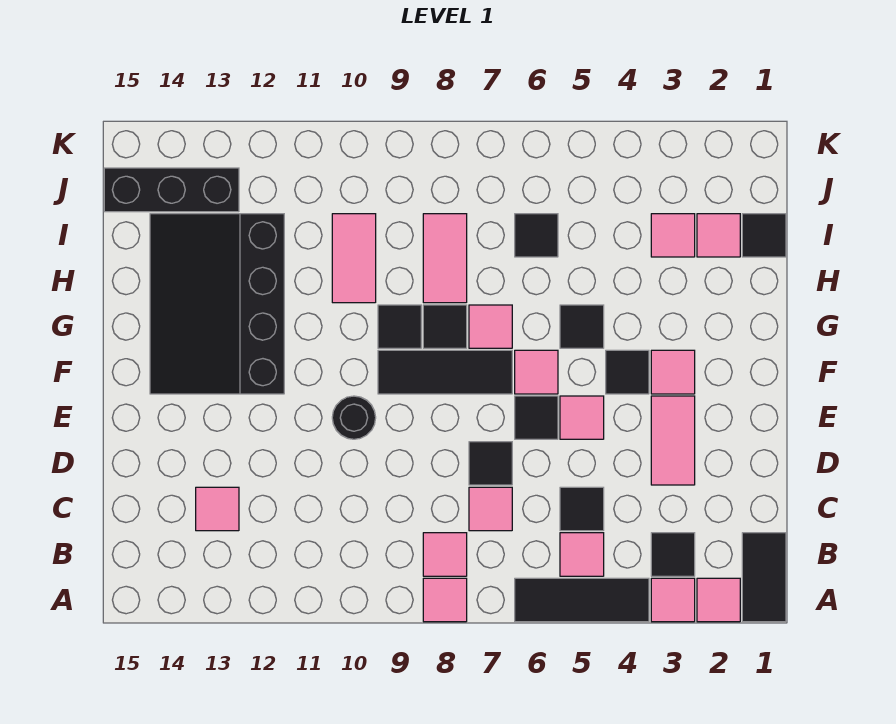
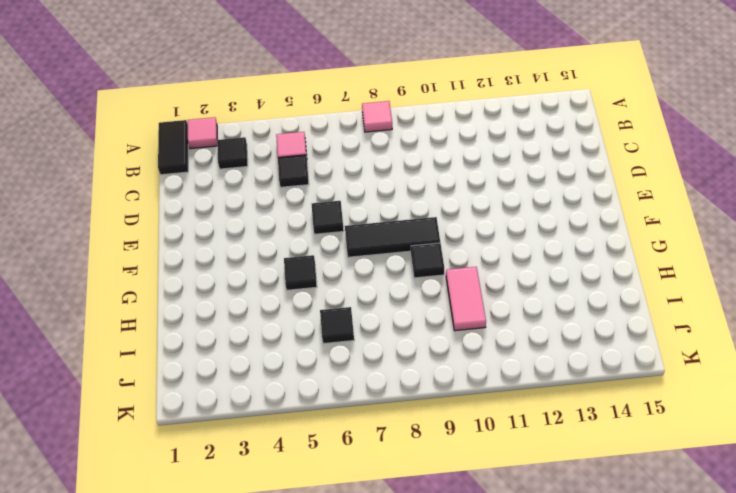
none -> pink 1x1 tile [651,578,695,622]
none -> black 1x3 tile [515,578,649,622]
none -> pink 1x1 tile [423,533,467,576]
none -> pink 1x1 tile [469,487,512,531]

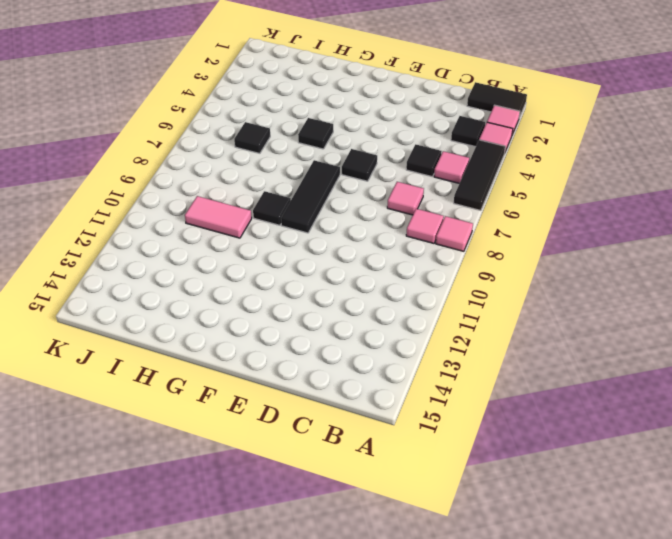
none -> pink 1x1 tile [196,487,239,531]
none -> pink 1x2 tile [651,396,695,485]
none -> black 1x1 tile [469,442,512,485]
none -> pink 1x1 tile [560,396,604,439]

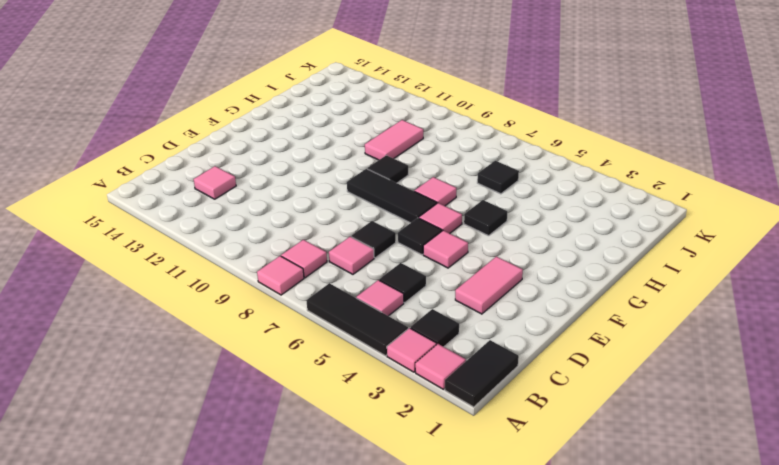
none -> black 1x1 round brick [332,396,376,439]
none -> pink 1x1 tile [651,350,695,394]
none -> black 1x1 tile [606,350,649,394]
none -> black 3x4 slope [150,214,284,394]

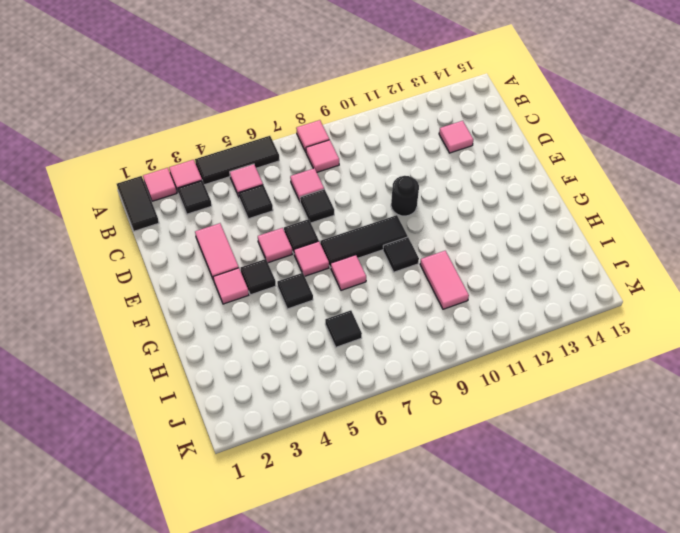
none -> black 3x4 slope [150,214,284,394]
none -> black 1x1 tile [423,305,467,348]
none -> pink 1x2 tile [423,214,467,303]
none -> black 1x1 tile [742,214,786,257]

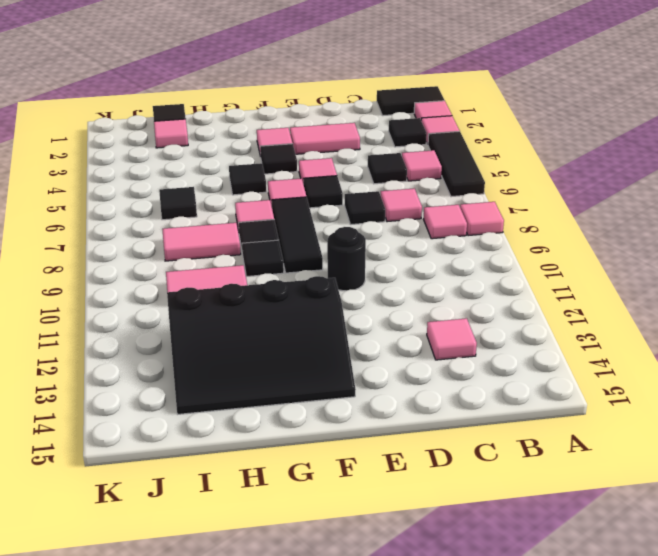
none -> pink 1x1 tile [651,214,695,257]
none -> black 1x3 brick [104,168,239,212]

